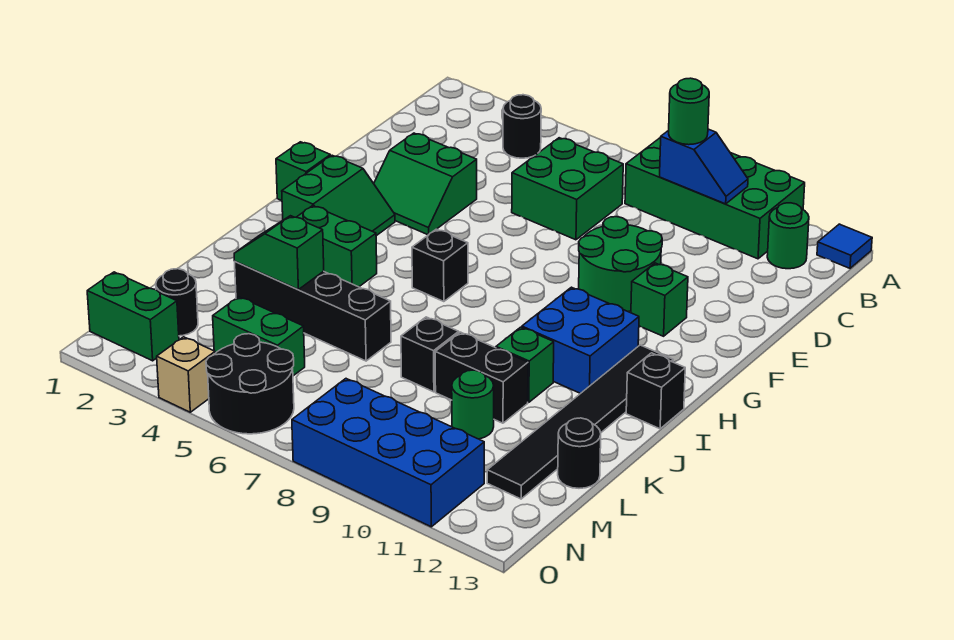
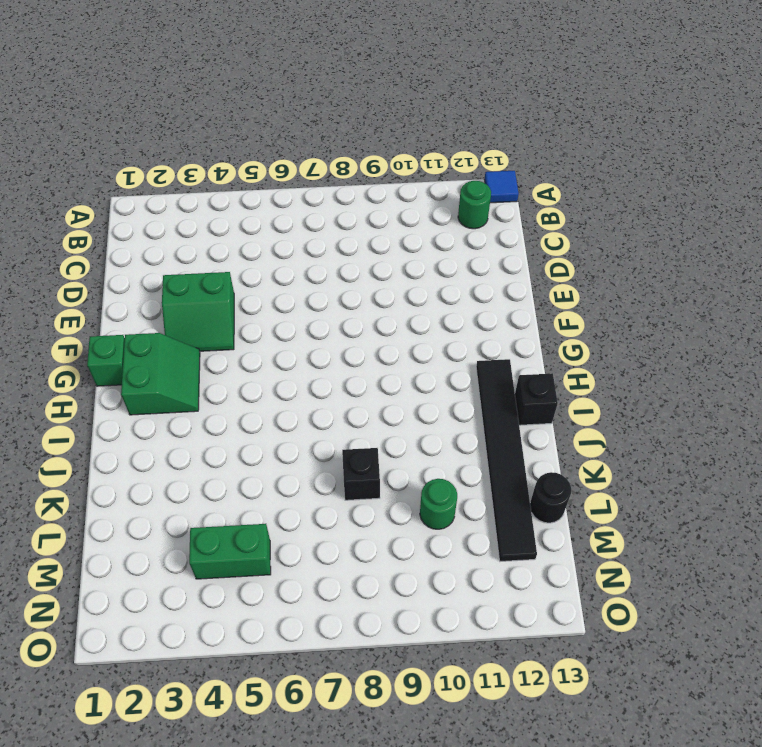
none -> green 2x4 brick [625,137,805,259]
none -> black 1x1 round brick [503,95,541,158]
none -> green 2x2 brick [512,138,623,240]
none -> green 2x2 round brick [579,217,662,311]

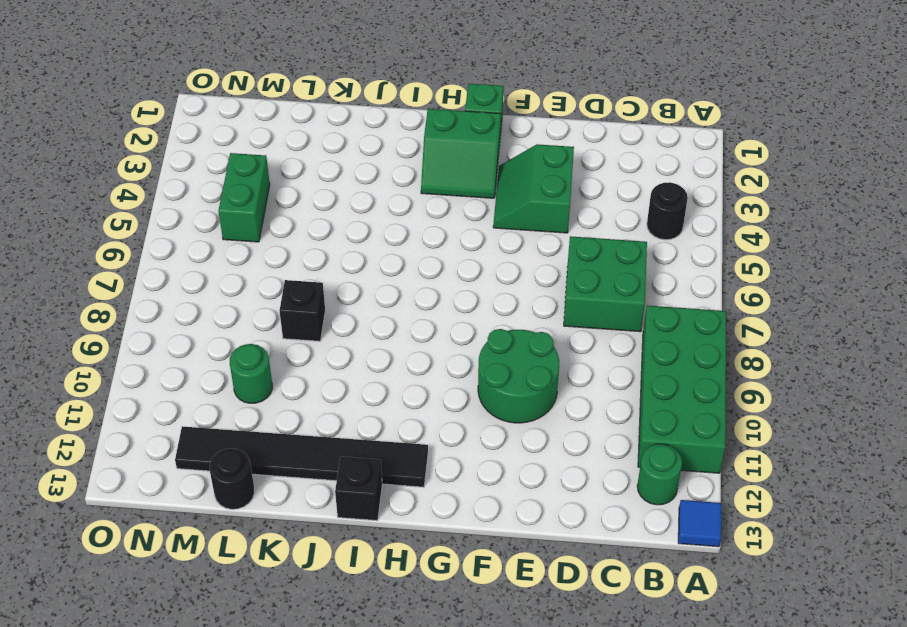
none -> green 1x1 brick [631,263,688,336]
none -> black 1x1 brick [412,229,468,302]
none -> blue 2x2 brick [522,287,639,394]
none -> green 1x2 brick [297,206,377,287]

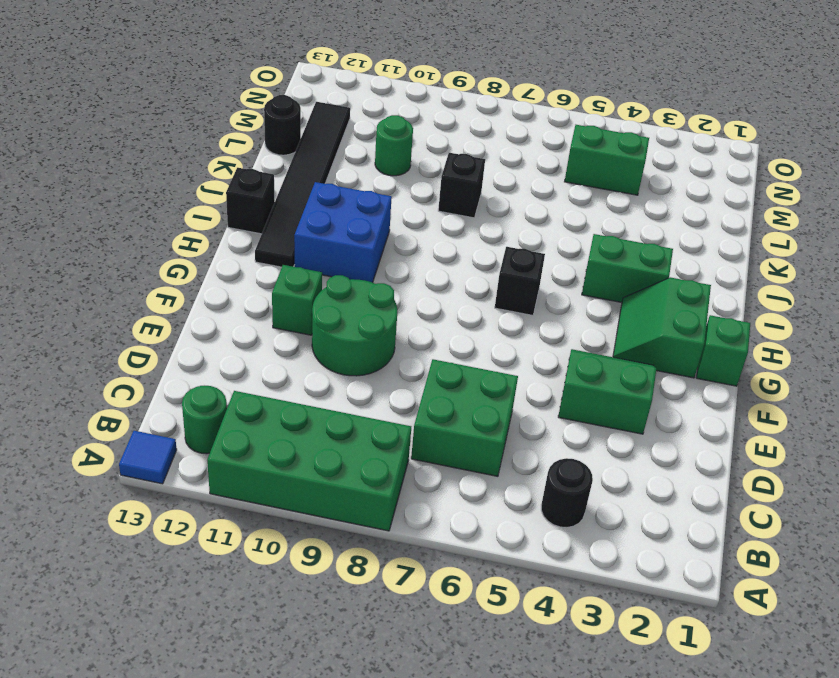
none -> green 1x1 brick [496,327,554,402]
none -> black 1x4 brick [235,261,391,361]
none -> black 1x2 brick [435,332,528,423]
none -> black 1x1 round brick [156,269,198,336]

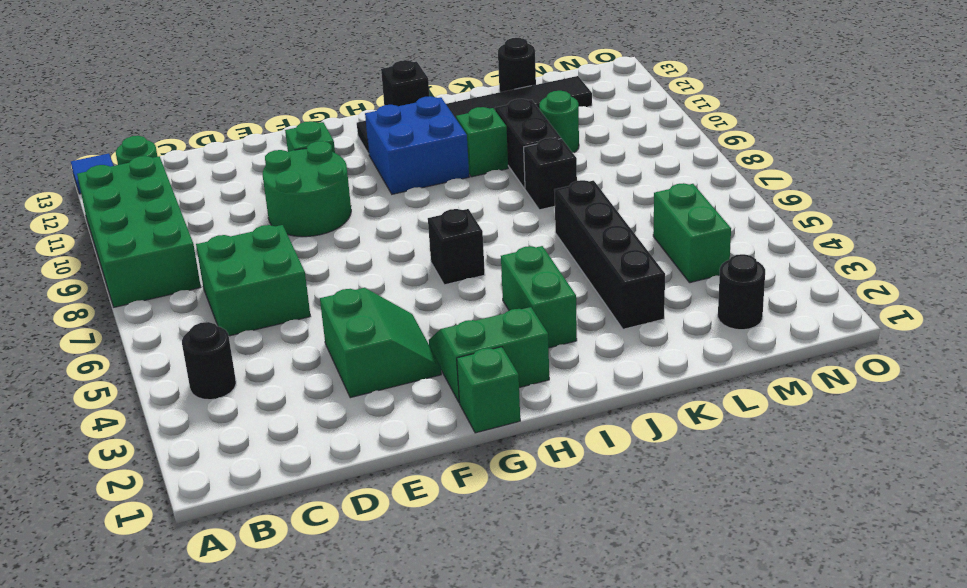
none -> green 1x2 brick [87,272,179,361]
none -> black 2x2 round brick [206,334,294,434]
none -> blue 2x4 brick [292,379,484,527]
none -> tan 1x1 brick [157,337,215,412]

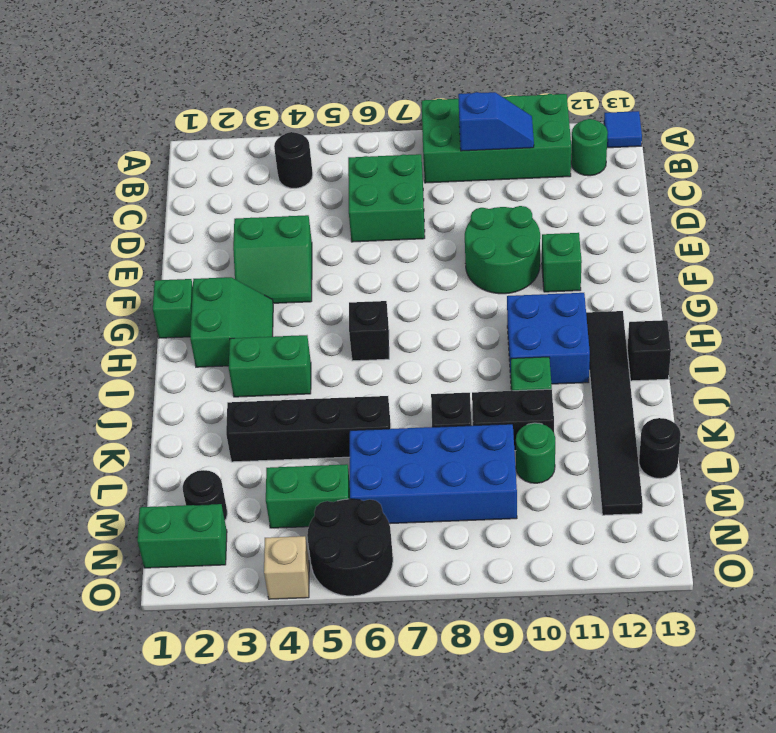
blue 2x4 brick [350,424,517,524] -> blue 2x4 brick moved to [292,379,484,527]
none -> green 1x2 slope [234,216,324,289]
none -> green 1x1 round brick [669,78,709,145]

